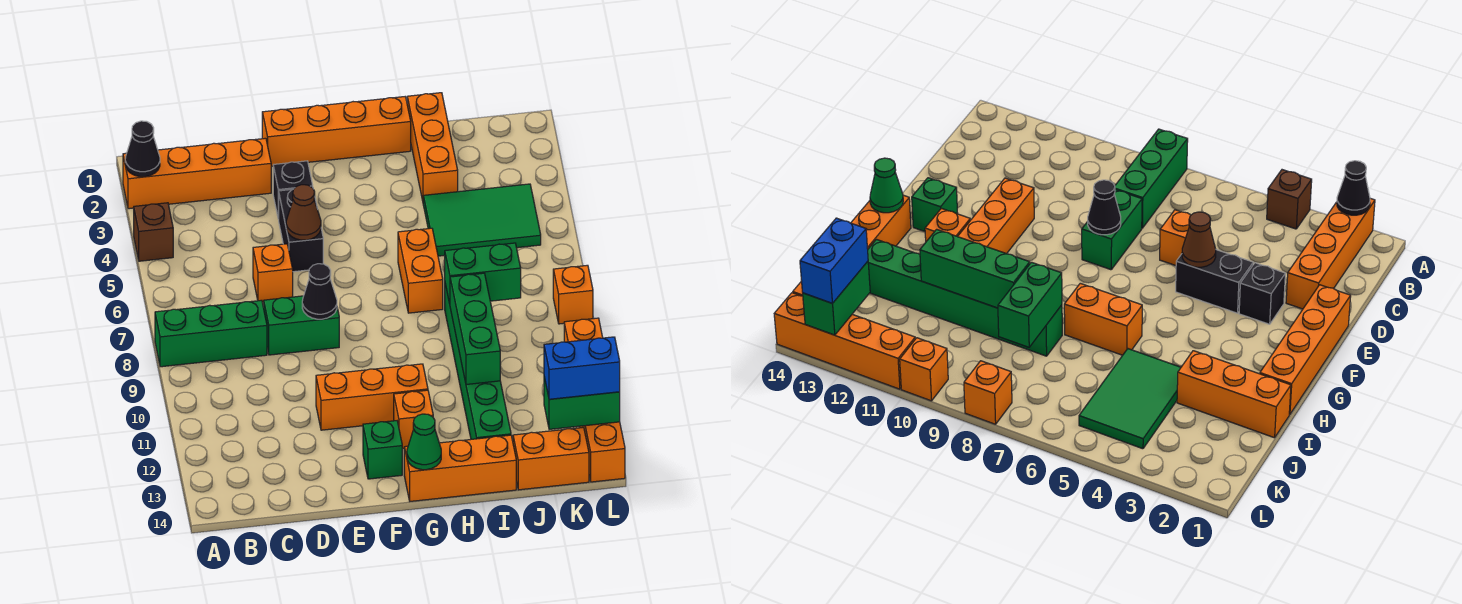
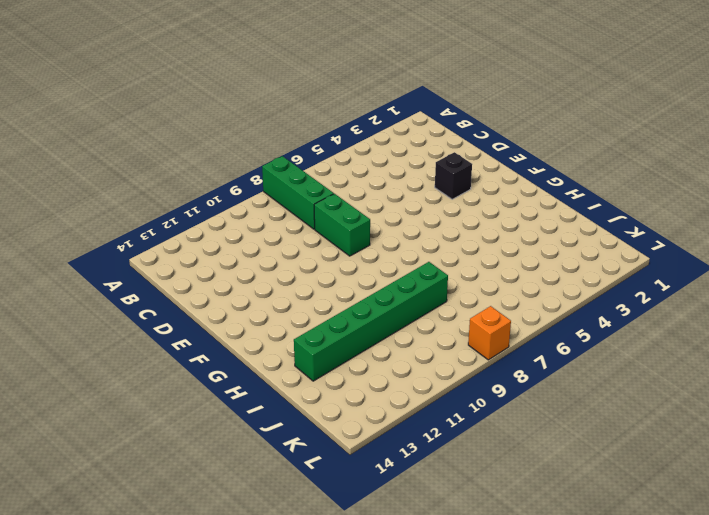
none -> orange 1x4 brick [123,138,271,209]
none -> brown 1x1 brick [134,203,173,261]
none -> orange 1x1 brick [253,244,293,302]

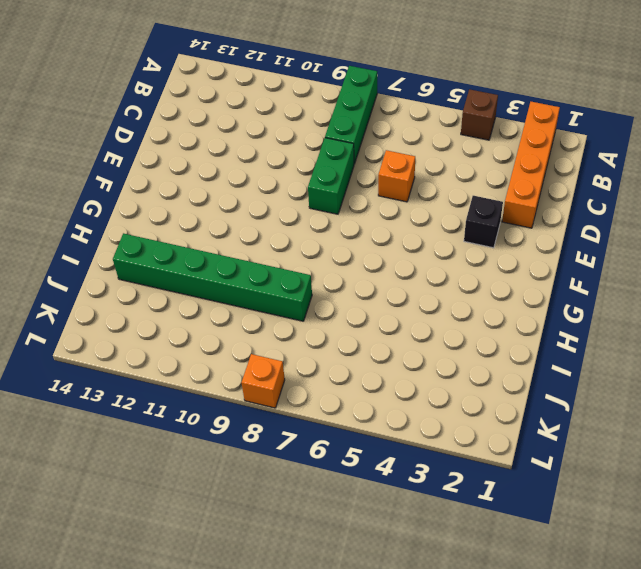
none -> orange 1x4 brick [262,97,411,166]
none -> black 1x2 brick [279,187,323,272]
none -> orange 1x3 brick [316,364,428,430]

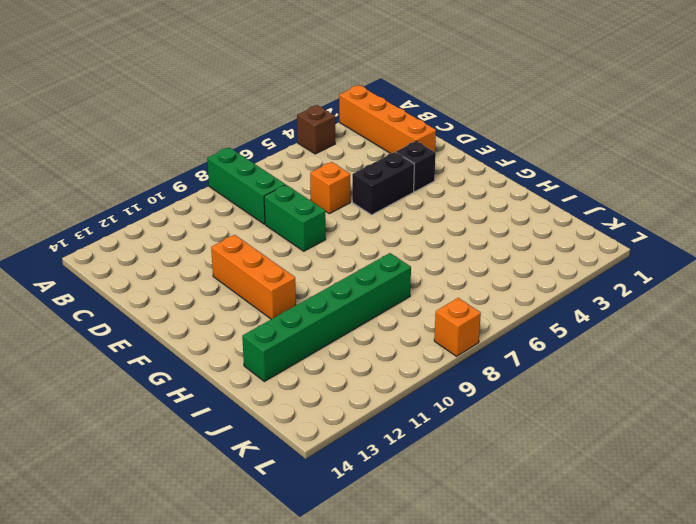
none -> orange 1x4 brick [262,97,411,166]
none -> green 1x1 brick [363,421,402,479]
none -> orange 1x1 brick [394,390,433,448]

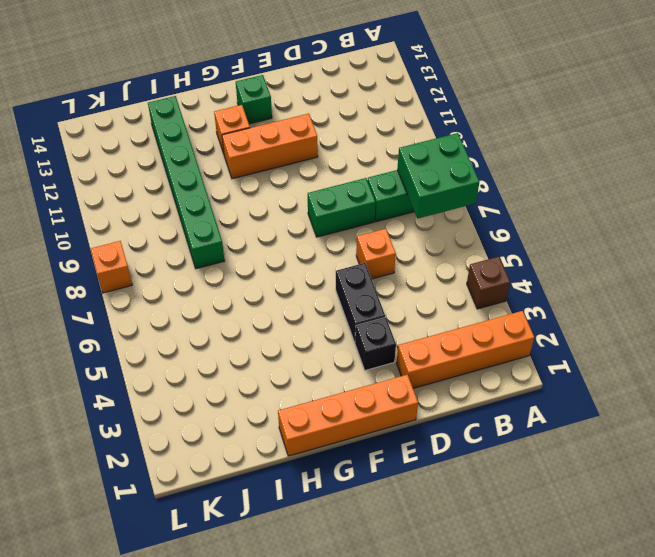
green 2x2 brick [397,133,479,219] -> none
none -> orange 1x3 brick [404,435,516,501]
none -> orange 1x2 brick [398,228,443,313]
none -> orange 1x3 brick [407,93,458,201]

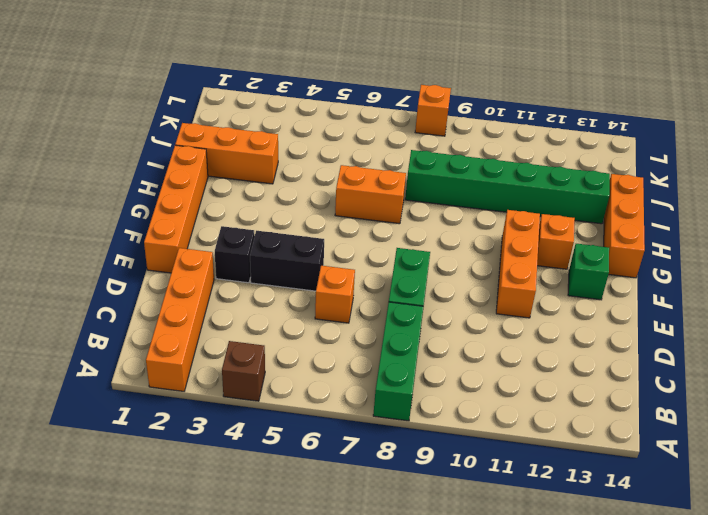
none -> green 2x3 tile [423,184,541,256]
none -> orange 1x2 brick [513,427,589,490]
none -> orange 1x1 brick [564,318,603,342]

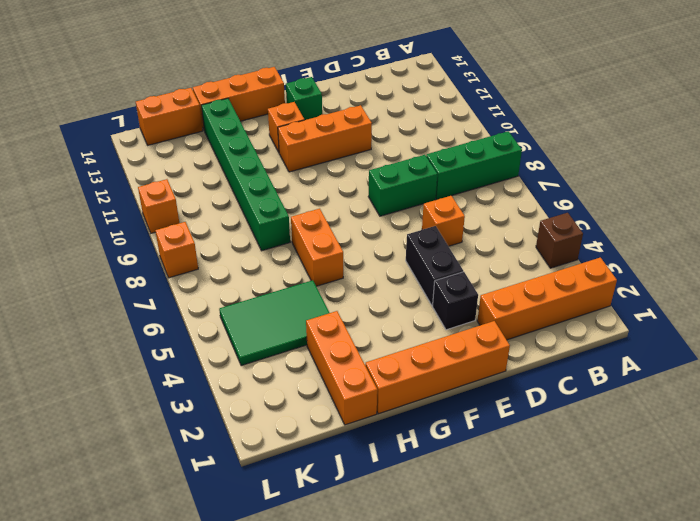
none -> orange 1x4 brick [579,422,625,482]
none -> black 1x1 cone [125,121,160,177]
none -> brown 1x1 cone [286,185,321,240]

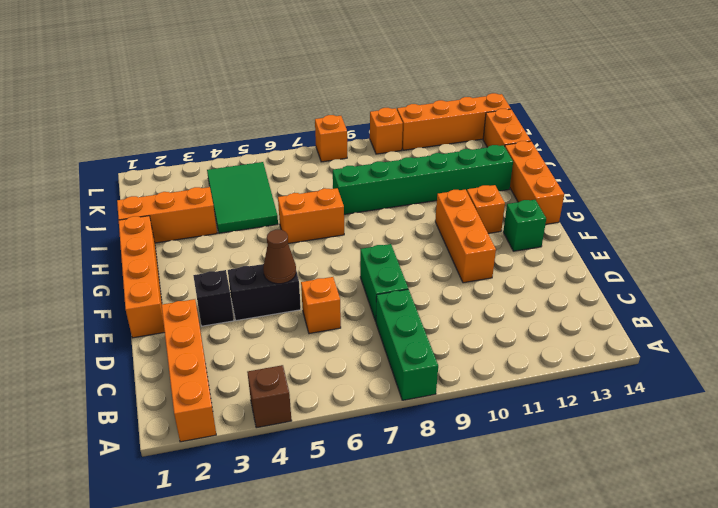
none -> black 1x1 cone [125,121,160,177]
none -> black 1x1 cone [302,264,337,319]
none -> green 1x1 cone [407,414,441,470]

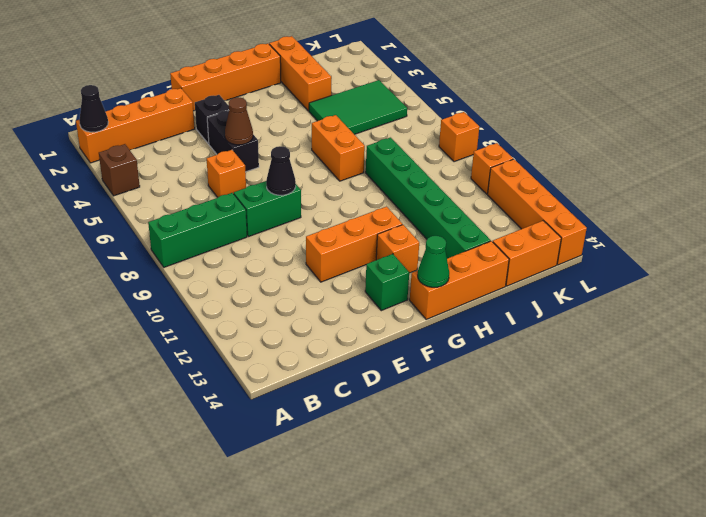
none -> green 1x2 brick [445,243,521,304]
none -> green 1x3 brick [450,273,500,385]
none -> green 1x2 brick [544,377,620,429]

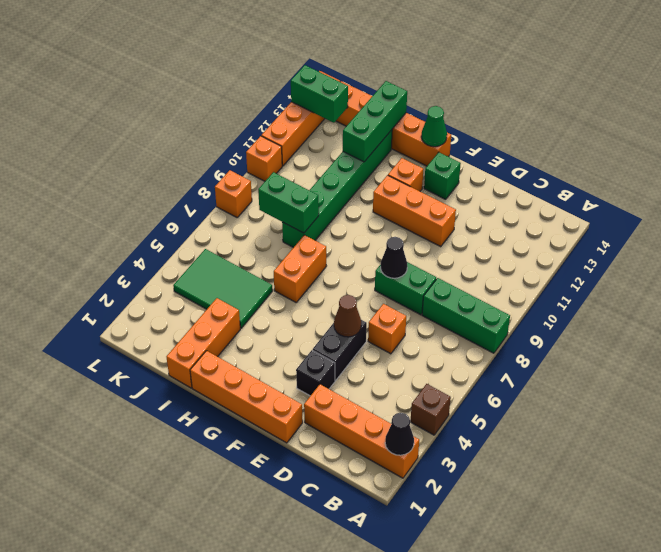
green 1x3 brick [343,81,407,162] -> green 1x3 brick moved to [450,273,500,385]
none -> blue 1x2 brick [544,337,620,399]

